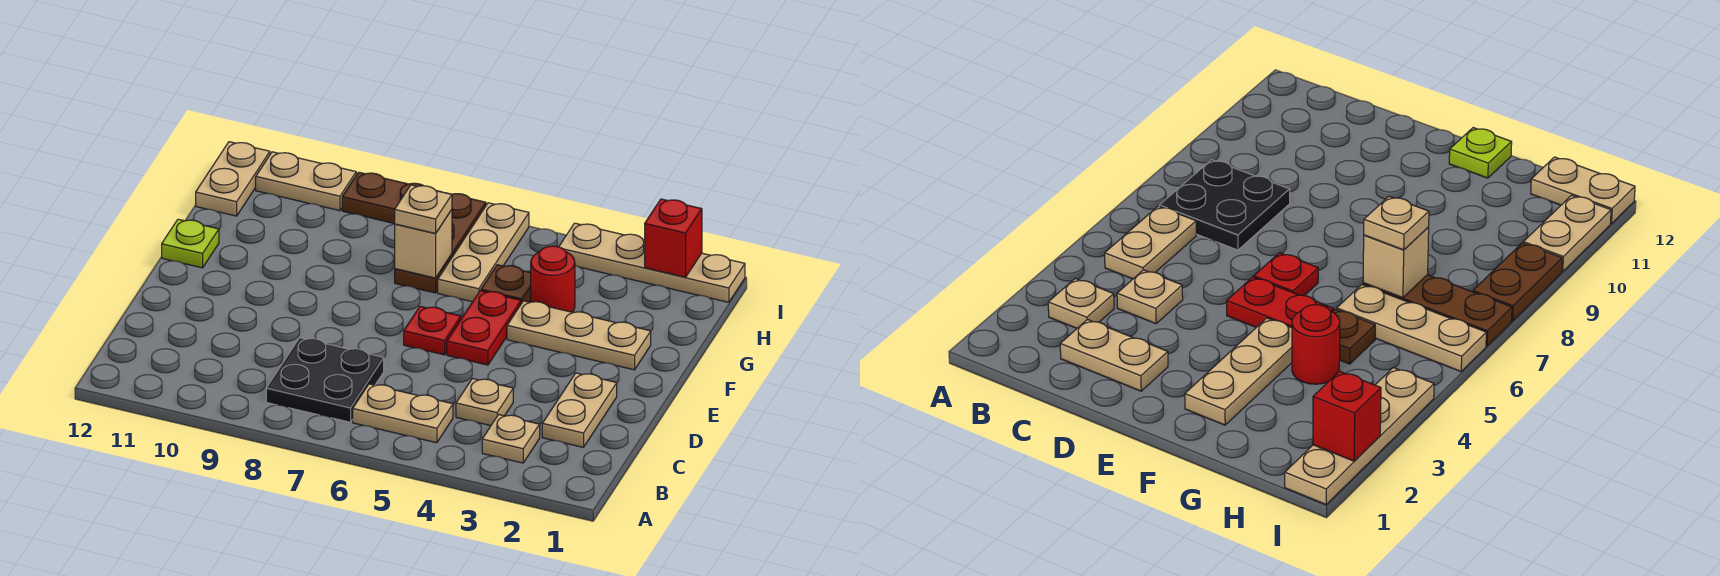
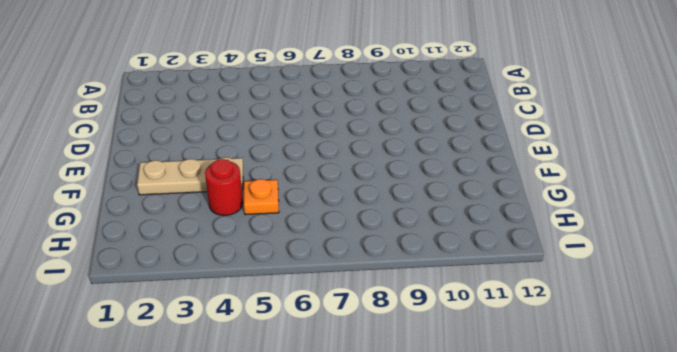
orange 1x1 plate [244,179,279,215] -> brown 1x1 plate [481,265,531,303]
none -> tan 1x1 plate [482,415,540,463]
none -> tan 1x2 plate [353,384,453,443]
none -> black 2x2 plate [266,338,384,422]

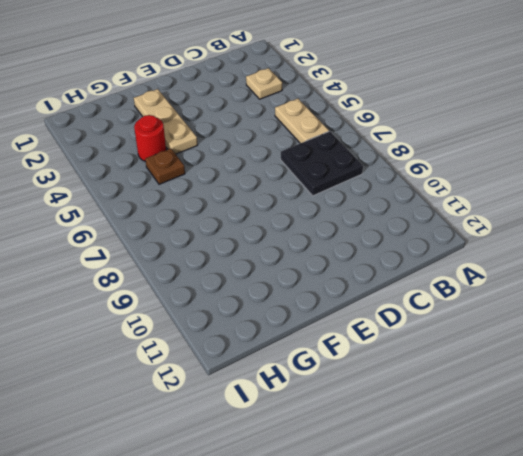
none -> tan 1x2 plate [542,373,617,447]
none -> tan 1x1 plate [456,379,513,426]
none -> red 1x2 plate [447,291,521,365]

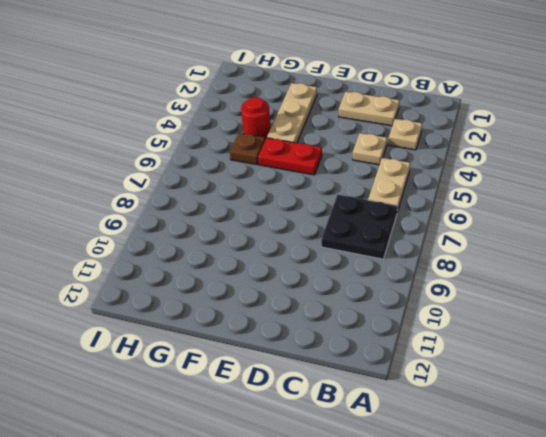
none -> red 1x1 plate [404,306,461,355]
none -> lime 1x1 plate [162,219,219,268]
none -> tan 1x3 plate [438,203,529,302]

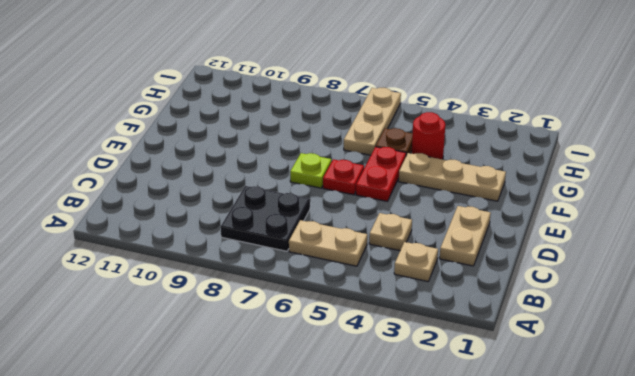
lime 1x1 plate [290,153,331,188] -> lime 1x1 plate moved to [162,219,219,268]
none -> brown 1x3 plate [395,194,486,293]
none -> tan 1x2 plate [196,142,270,216]
none -> tan 1x4 plate [559,223,745,302]

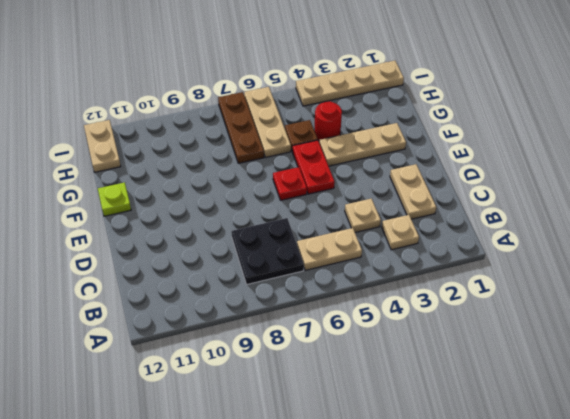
none -> brown 1x2 plate [342,172,440,224]
none -> tan 1x2 plate [256,152,356,211]
none -> tan 1x1 brick [395,210,452,278]

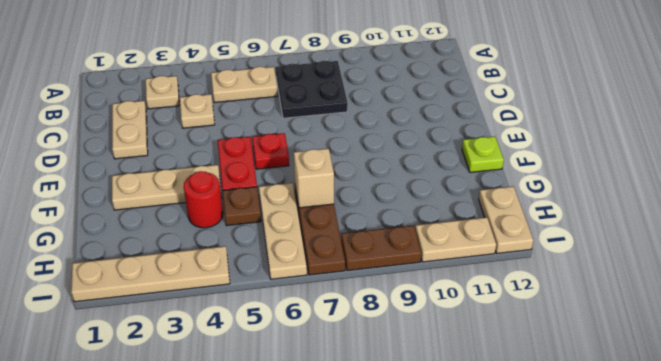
none -> red 1x1 brick [645,199,702,277]
none -> tan 1x1 plate [395,185,452,233]

